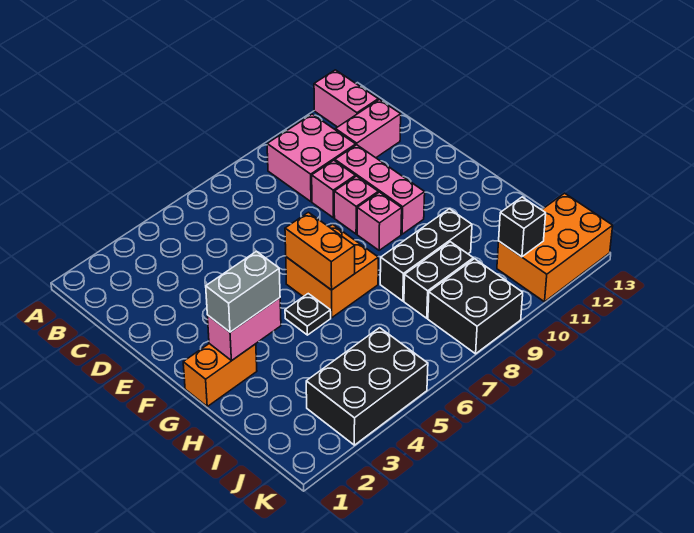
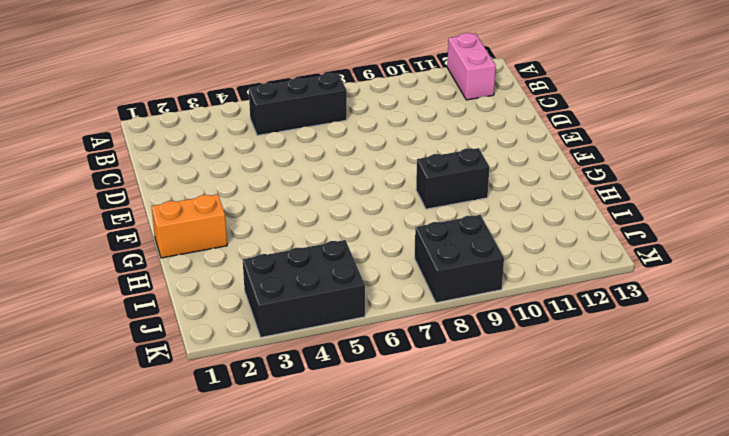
black 1x3 brick [249,73,347,135] -> black 1x3 brick moved to [380,209,472,301]
black 1x2 brick [416,148,489,209] -> black 1x2 brick moved to [404,242,473,318]
none -> pink 2x2 brick [267,114,356,202]
none -> pink 1x2 brick [335,100,401,158]
none -> pink 1x1 brick [312,160,355,218]

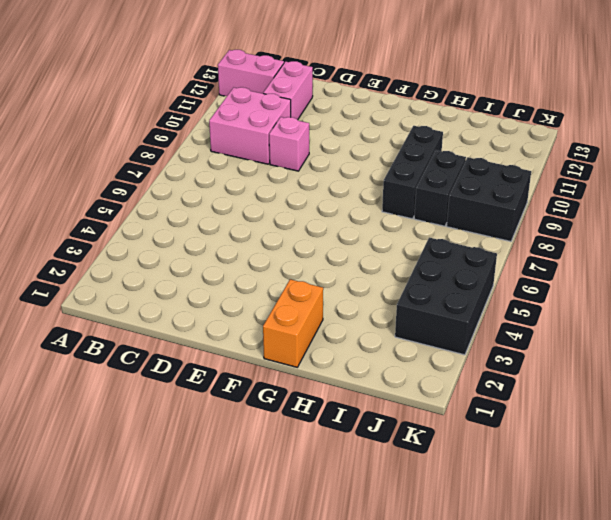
none -> pink 1x3 brick [335,145,425,234]
none -> pink 1x1 brick [334,176,378,234]
none -> orange 2x2 brick [286,224,378,318]

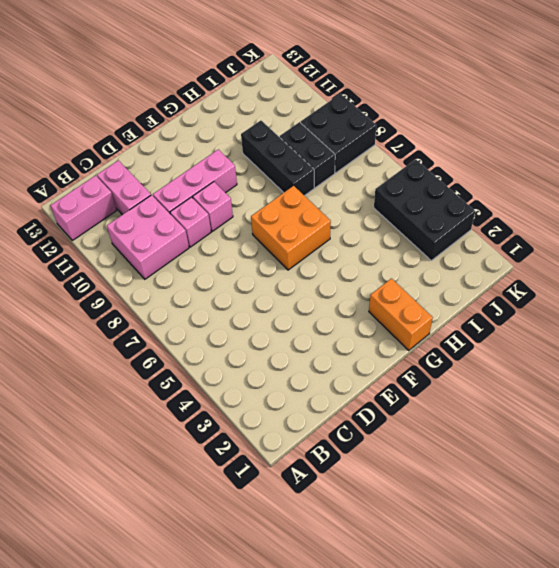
none -> pink 1x1 brick [357,192,402,250]
none -> black 1x1 plate [285,294,331,335]
none -> orange 2x3 brick [497,193,613,302]

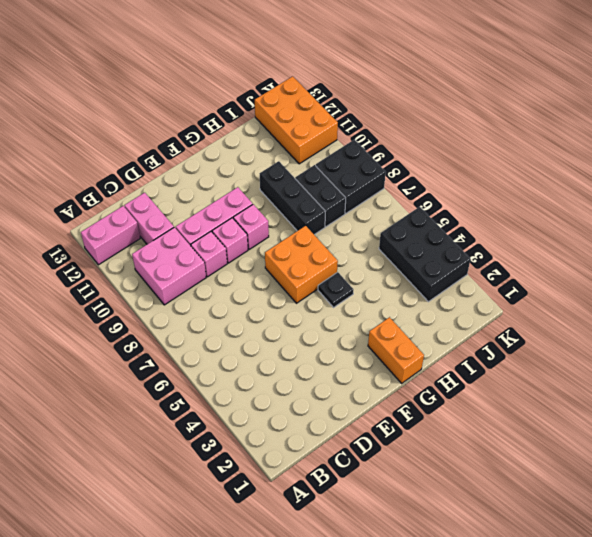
none -> orange 1x2 brick [285,212,355,290]
none -> pink 1x2 brick [207,298,281,361]
none -> black 1x1 brick [499,197,546,257]

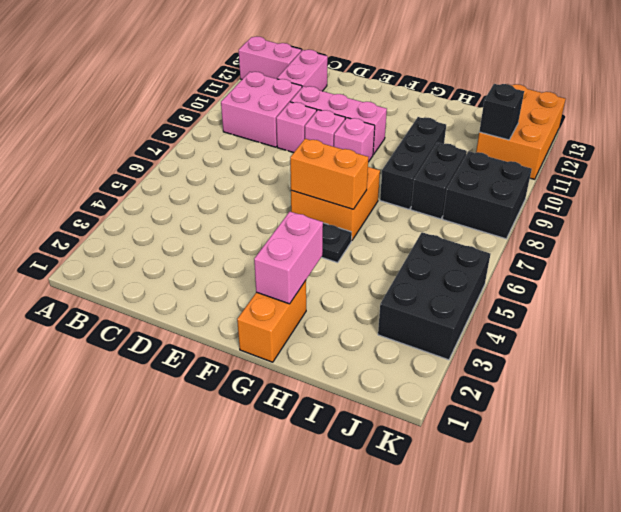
none -> grey 1x2 brick [206,251,280,332]

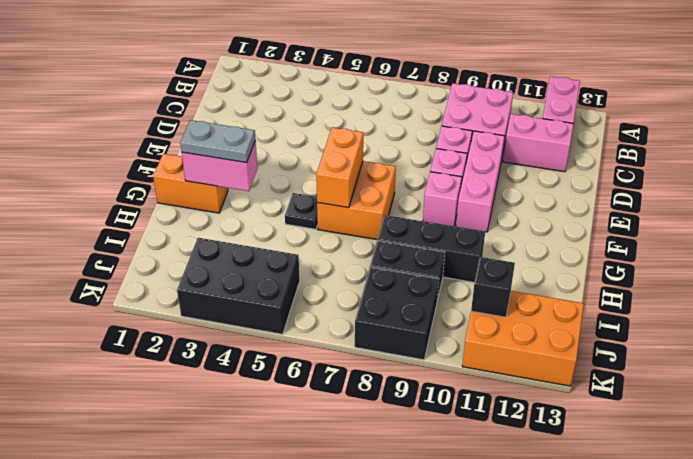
grey 1x2 plate [180,120,255,163] -> grey 1x2 brick [206,251,280,332]

